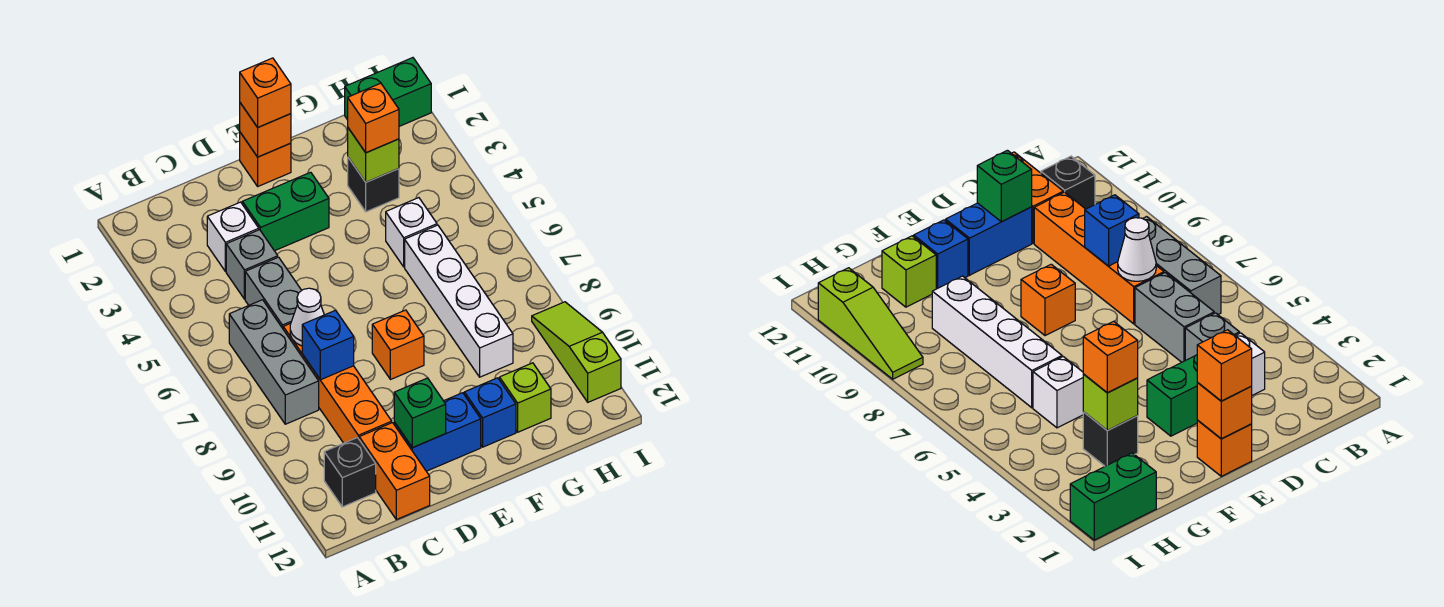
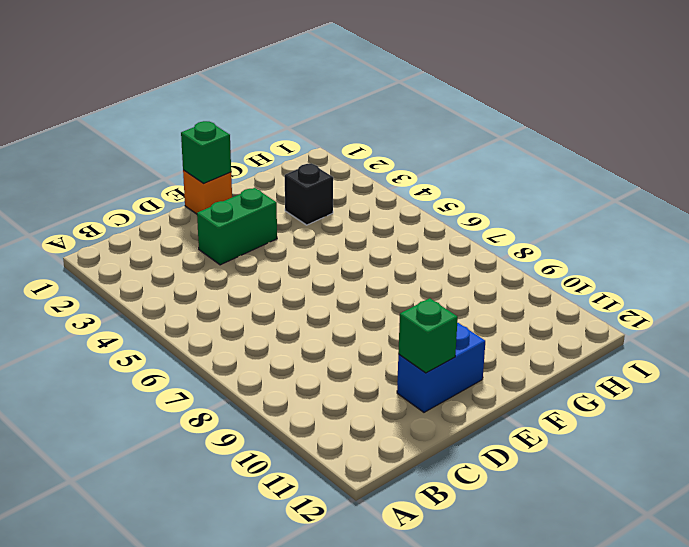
green 1x1 brick [181,121,231,183] -> orange 1x1 brick [240,103,291,157]
none -> grey 1x3 brick [229,300,319,424]
none -> black 1x1 brick [324,438,376,507]
none -> white 1x1 brick [207,202,259,272]

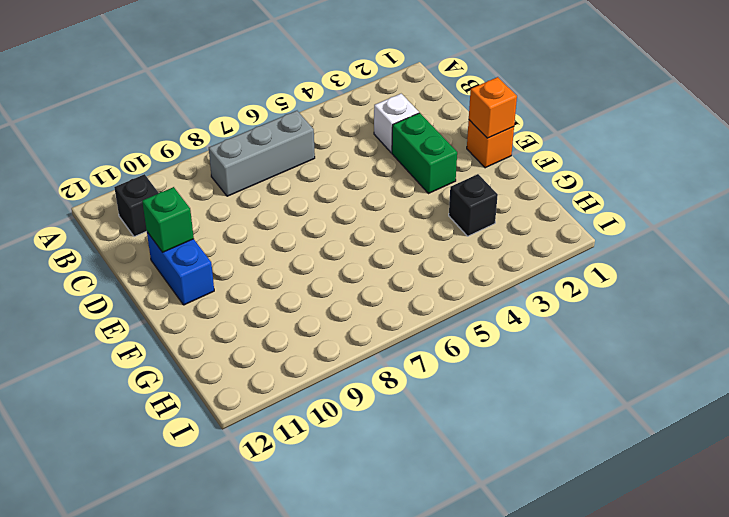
none -> grey 1x1 brick [226,230,278,299]
none -> grey 1x2 brick [245,257,302,328]
none -> orange 1x4 brick [283,324,392,443]

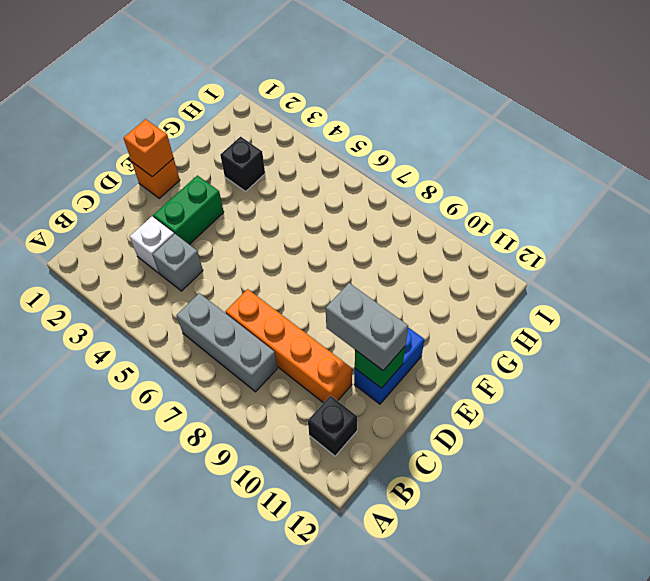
grey 1x2 brick [326,283,408,370] -> grey 1x2 brick moved to [245,257,302,328]
none -> orange 1x2 brick [359,423,430,520]
none -> orange 1x1 brick [372,310,424,380]
none -> blue 1x1 brick [464,378,516,447]

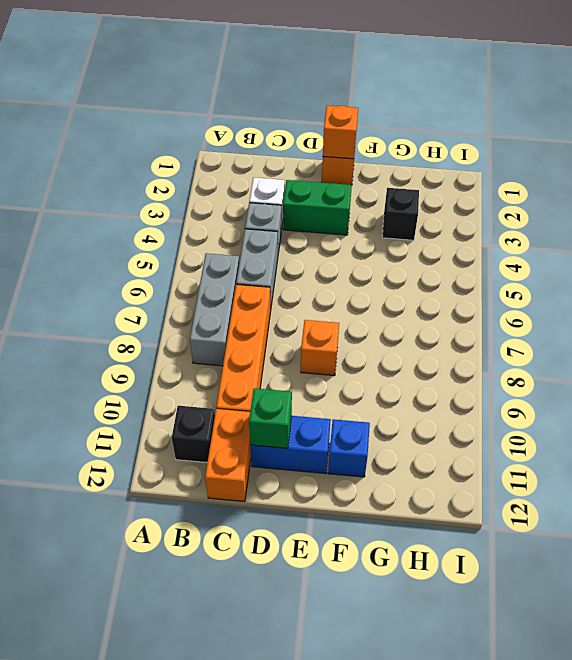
none -> white 1x1 brick [386,198,437,267]
none -> white 1x4 brick [405,225,513,377]
none -> lime 1x1 brick [500,363,551,432]

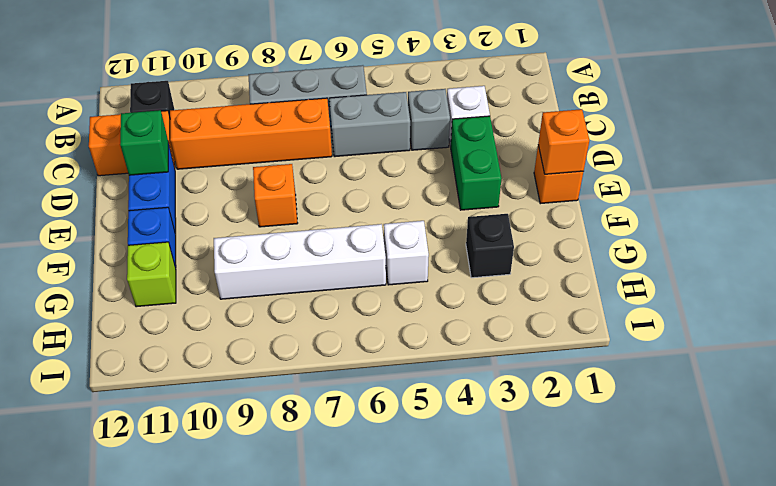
none -> green 1x2 brick [345,58,431,126]
none -> lime 1x3 slope [532,302,621,402]
none -> white 1x1 cone [290,288,324,346]

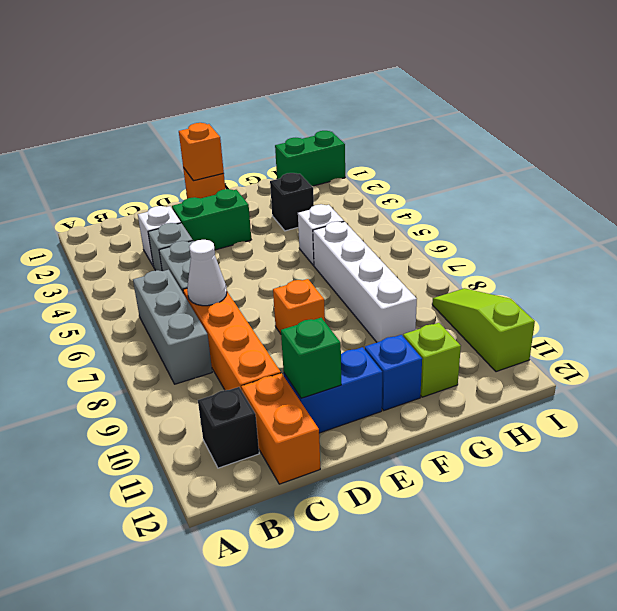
none -> blue 1x1 brick [302,310,354,380]
none -> lime 1x1 brick [348,128,399,182]
none -> orange 1x1 brick [240,58,291,127]

